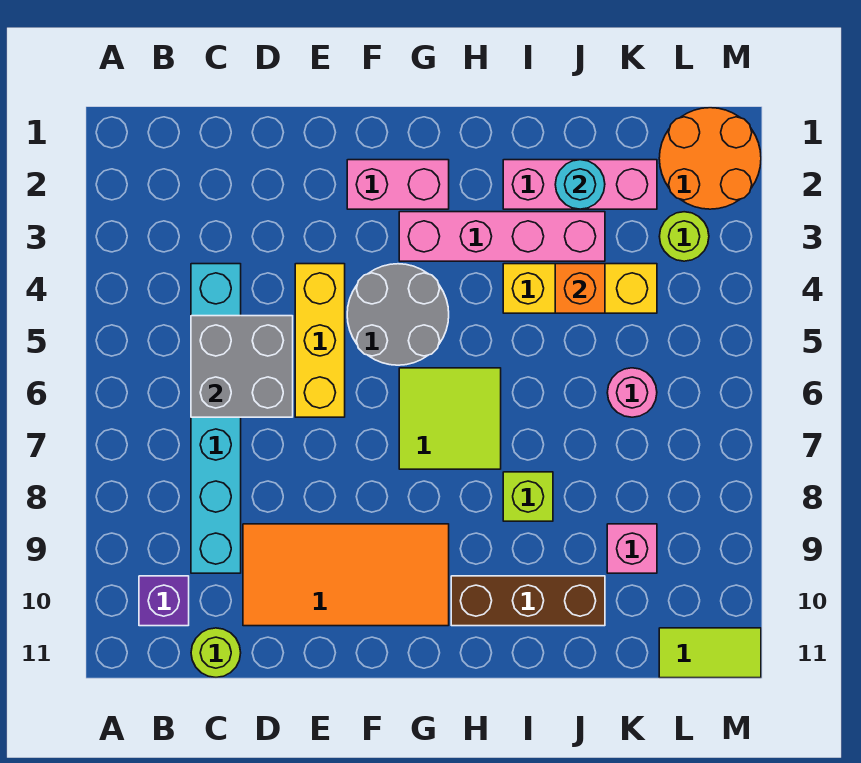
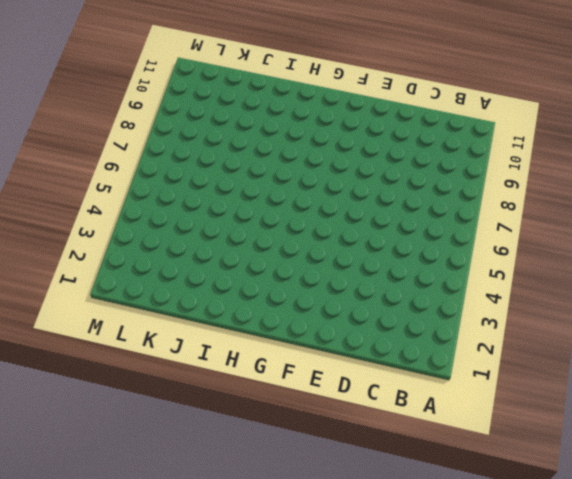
none -> purple 1x1 brick [139,576,189,626]
none -> cyan 1x6 brick [191,264,241,573]
none -> lime 1x1 round brick [191,628,241,677]

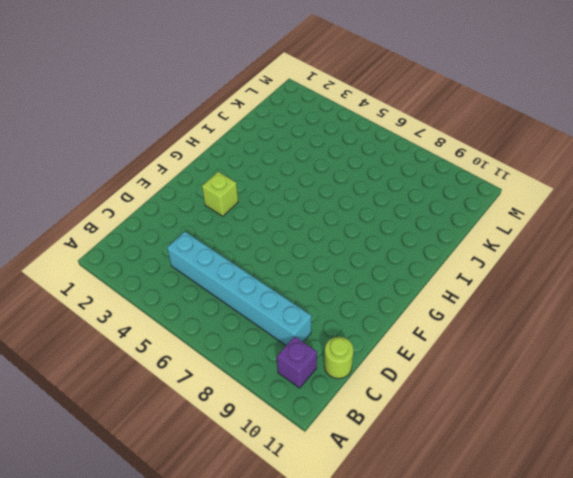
lime 1x1 brick [202,172,238,216] -> lime 1x1 brick moved to [503,472,553,521]
none -> orange 2x4 tile [243,524,449,626]
none -> yellow 1x3 brick [295,264,345,417]
none -> pink 1x2 brick [347,160,449,209]

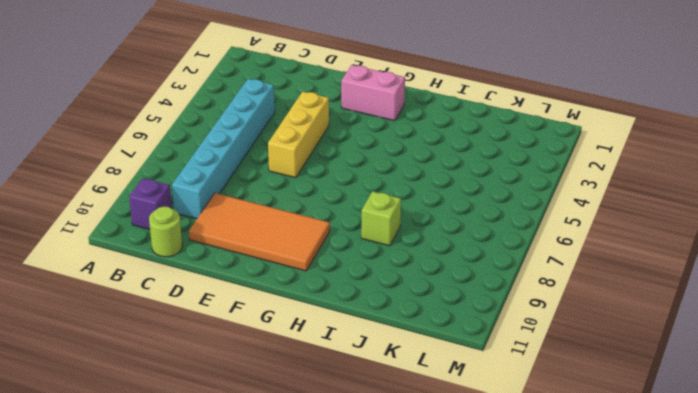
none -> grey 2x2 round brick [347,264,449,365]
none -> pink 1x4 brick [399,212,605,261]
none -> lime 2x2 tile [399,368,501,469]

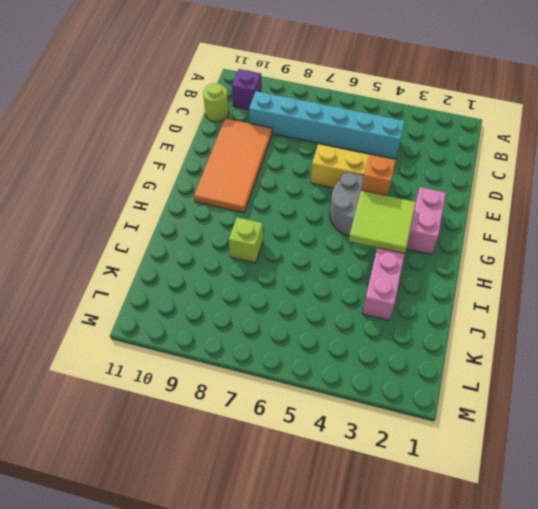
orange 1x1 brick [361,155,396,196] -> orange 1x1 brick moved to [555,264,605,313]
lime 2x2 tile [349,190,416,254] -> lime 2x2 tile moved to [399,368,501,469]
none -> brown 1x3 brick [451,576,605,626]
none -> pink 1x3 brick [503,160,657,209]
none -> yellow 1x3 brick [503,264,657,313]

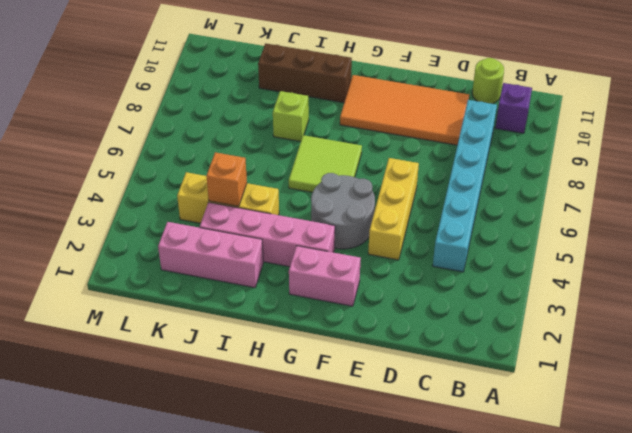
none -> pink 1x1 round brick [607,368,657,417]
none -> pink 1x1 brick [607,524,657,573]
none -> orange 2x2 round brick [659,108,761,209]

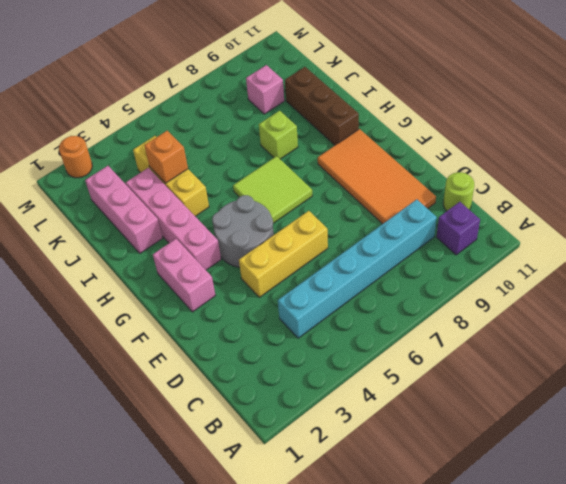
orange 1x1 round brick [59,136,92,178] -> orange 2x2 round brick [659,108,761,209]
none -> pink 1x1 round brick [607,368,657,417]
none -> lime 1x1 round brick [659,212,709,261]
none -> lime 1x2 tile [659,628,761,678]

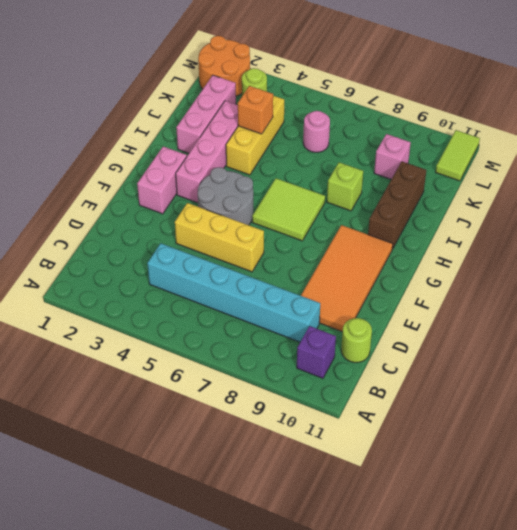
none -> grey 2x2 brick [191,316,293,417]
none -> cyan 1x1 round brick [555,160,605,209]

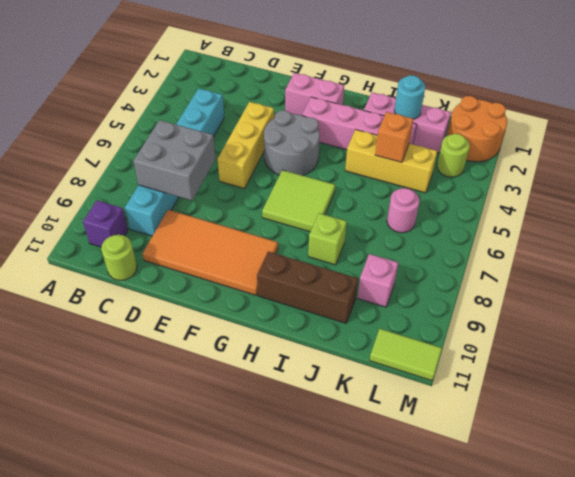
grey 2x2 brick [133,120,216,201] -> grey 2x2 brick moved to [191,316,293,417]

